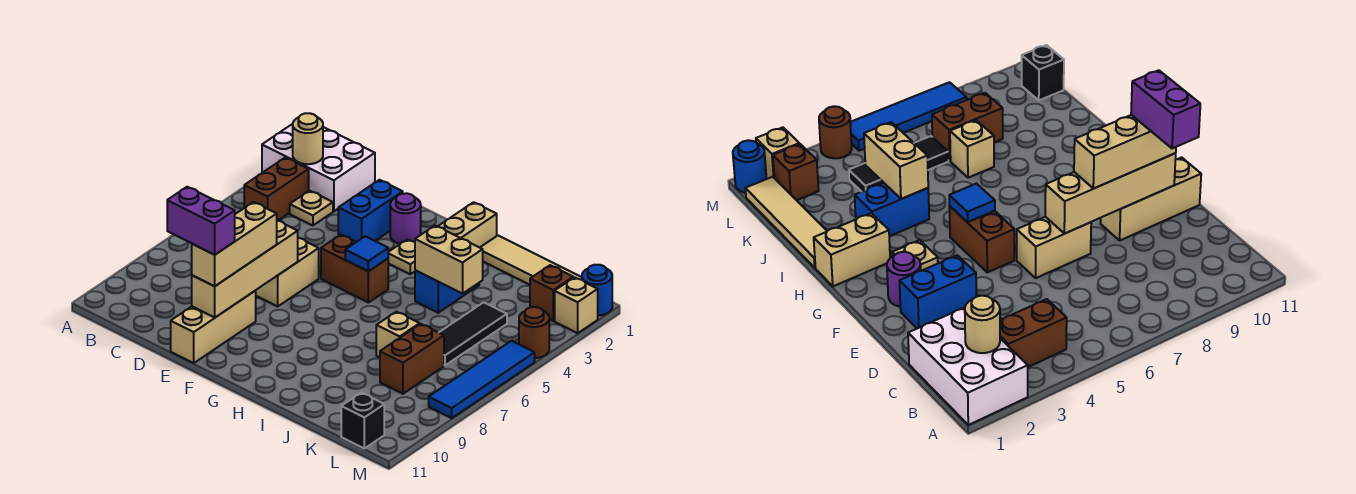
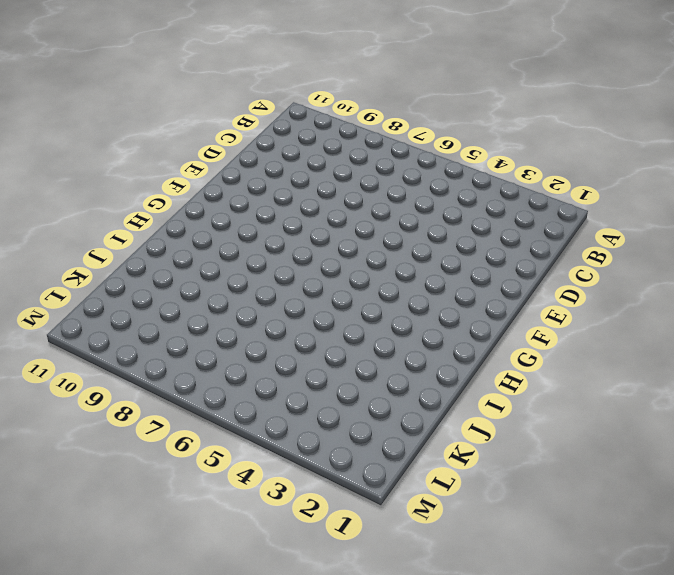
none -> white 2x3 brick [262,124,375,211]
none -> brown 1x2 brick [244,157,309,221]
none -> tan 1x1 plate [290,191,333,226]

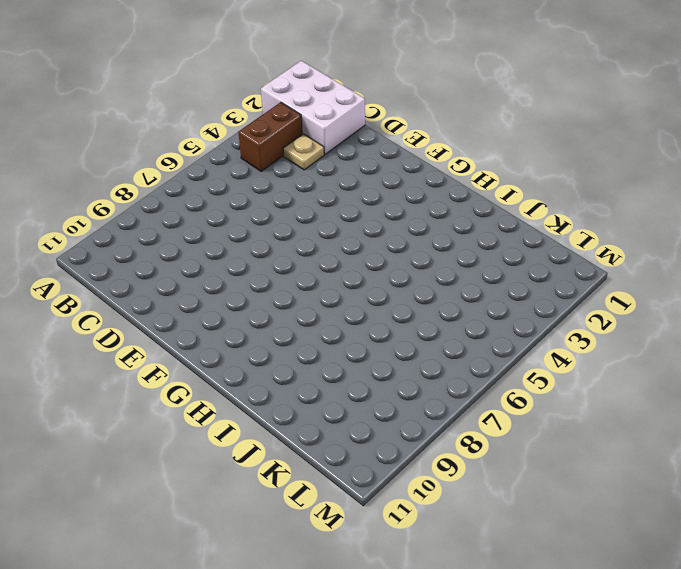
none -> blue 1x2 brick [338,180,403,242]
none -> tan 1x2 brick [255,238,319,306]
none -> tan 1x3 brick [171,291,256,363]

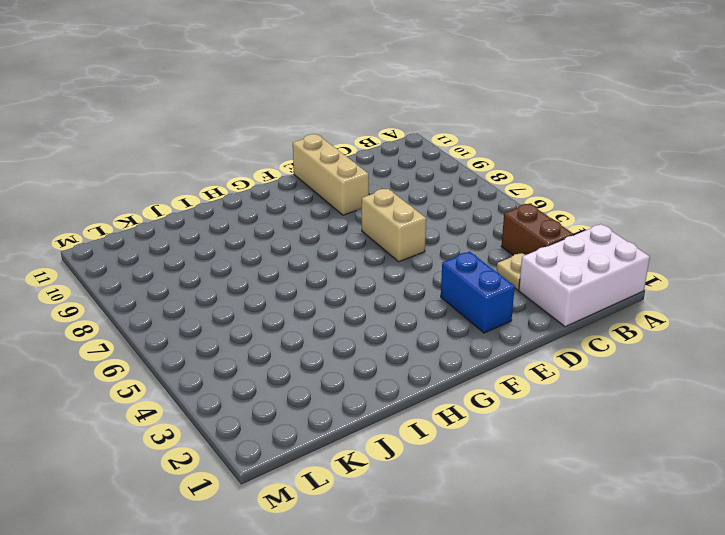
none -> purple 1x1 round brick [390,193,421,244]
none -> brown 1x2 brick [321,235,388,303]
none -> tan 1x1 plate [388,239,415,274]

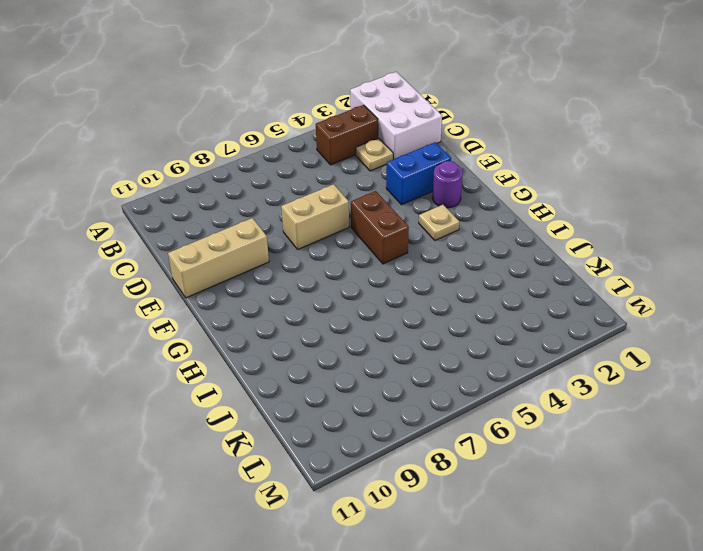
none -> tan 1x2 brick [438,202,497,248]
none -> tan 1x4 tile [480,236,582,285]
none -> blue 1x2 brick [415,270,479,313]

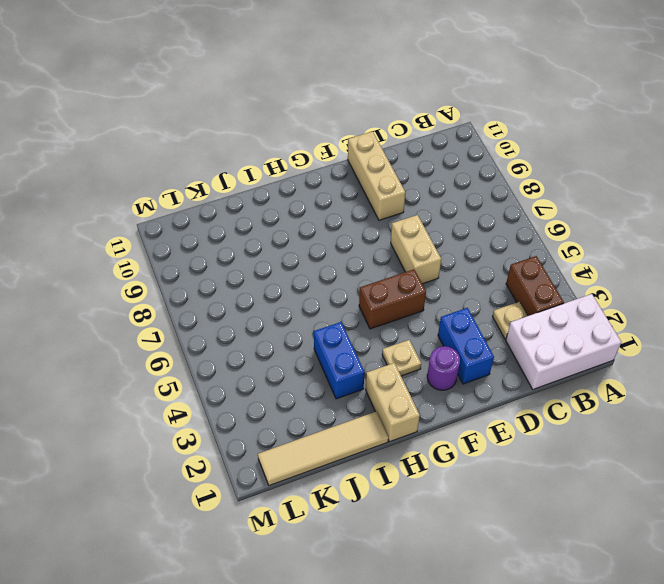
none -> tan 1x1 brick [376,312,420,358]
none -> black 1x3 tile [439,302,507,365]
none -> brown 1x2 brick [380,324,444,394]

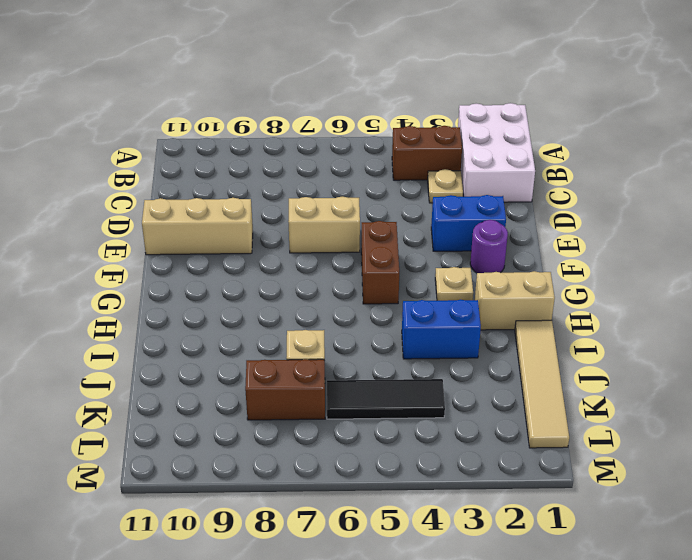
none -> brown 1x1 brick [530,265,573,321]
none -> black 1x1 brick [341,393,384,448]
none -> blue 1x1 round brick [582,265,612,315]

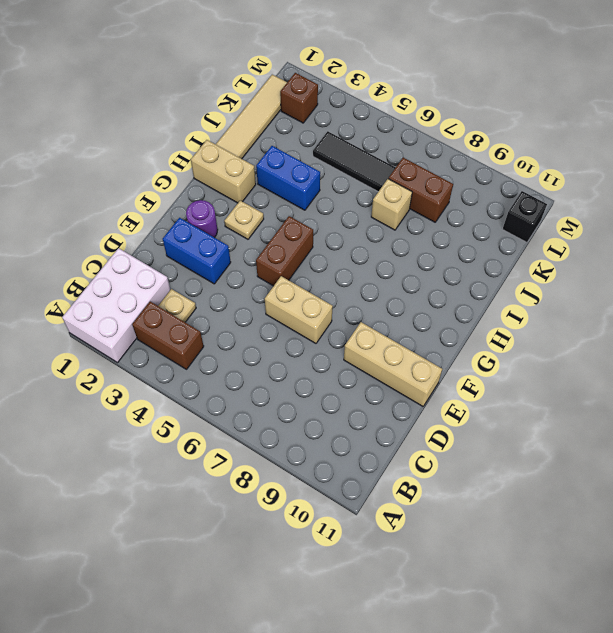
none -> blue 1x1 round brick [582,265,612,315]
none -> tan 1x1 brick [555,277,598,333]
none -> brown 1x1 round brick [519,307,549,358]

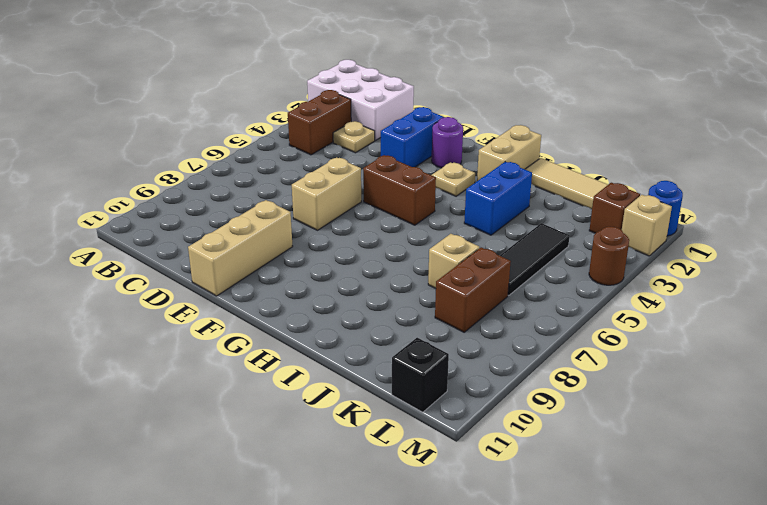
none -> blue 1x4 tile [429,341,535,418]
none -> tan 1x1 round brick [293,113,323,164]
none -> tan 1x4 brick [192,221,298,317]

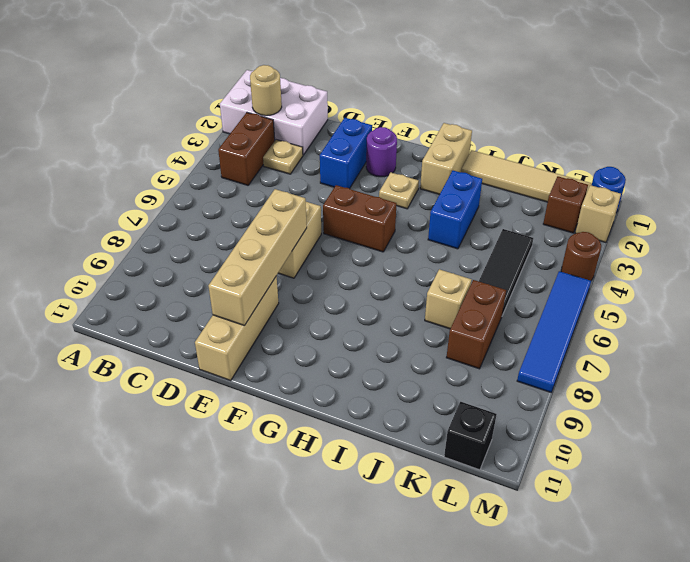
none -> blue 1x1 tile [345,236,388,271]
none -> tan 1x2 brick [415,226,483,294]
none -> tan 1x3 brick [192,202,277,286]

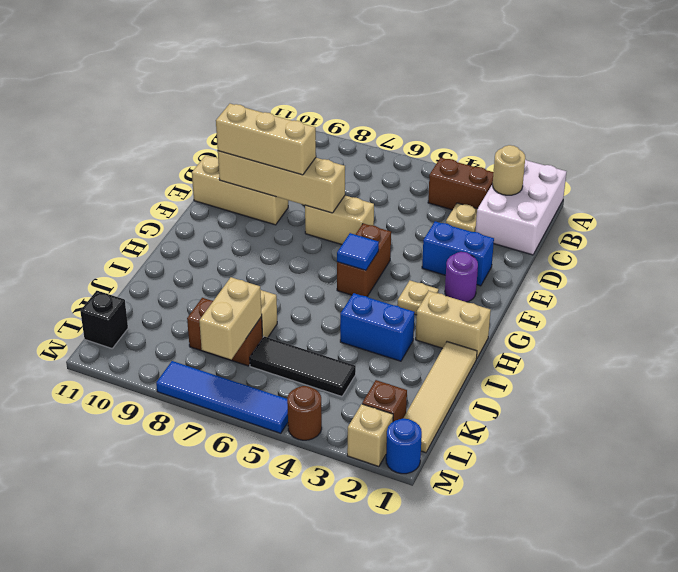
tan 1x2 brick [199,277,262,359] -> tan 1x2 brick moved to [415,226,483,294]
none -> purple 1x2 brick [167,187,235,255]

